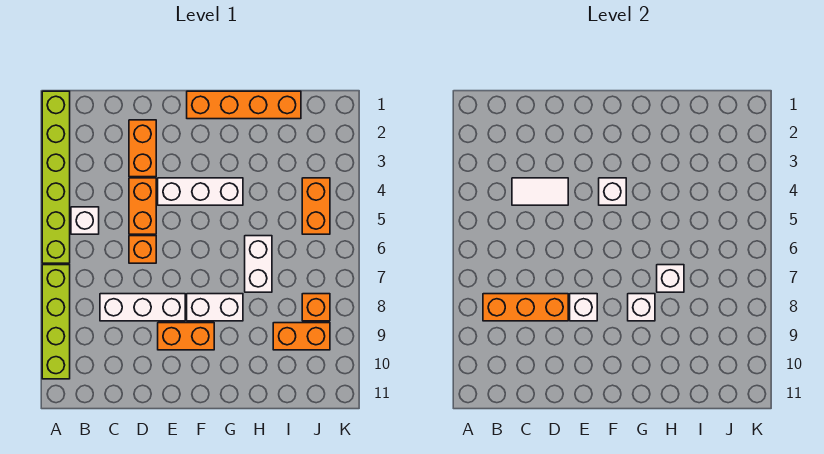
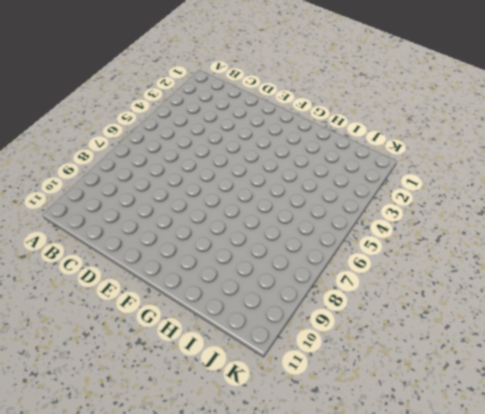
none -> lime 1x6 brick [42,91,70,263]
none -> lime 1x4 brick [42,265,70,379]
none -> white 1x1 brick [71,207,99,234]

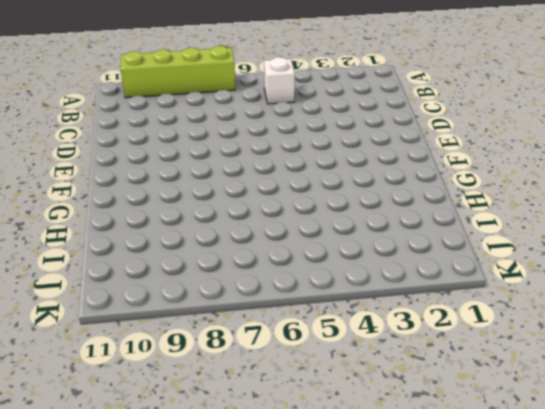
none -> lime 1x6 brick [42,91,70,263]
none -> white 1x3 brick [100,294,185,321]
none -> orange 1x2 brick [129,120,156,177]

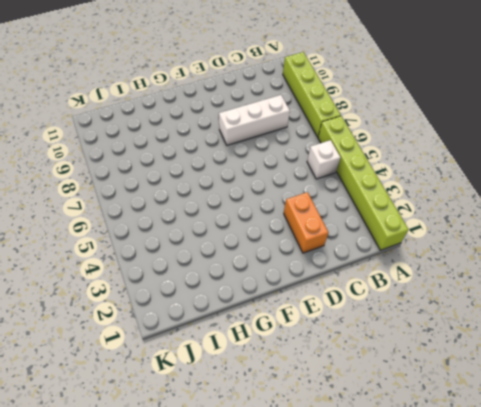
none -> orange 1x2 brick [129,178,156,234]
none -> orange 1x1 brick [129,236,156,263]
none -> white 1x3 brick [158,178,243,205]

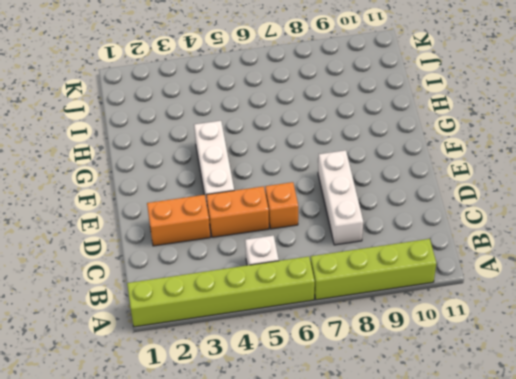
none -> orange 1x2 brick [158,323,214,350]
none -> orange 1x4 brick [187,91,301,119]
none -> white 1x2 brick [187,294,243,321]

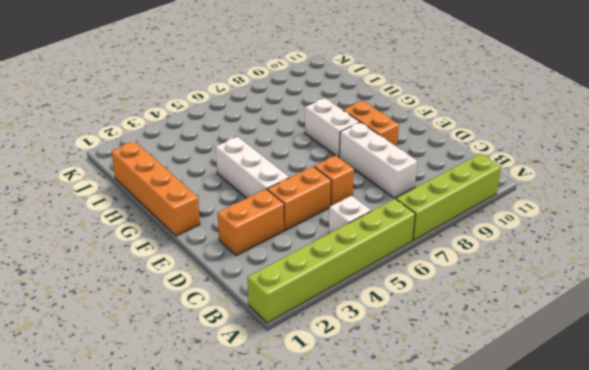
none -> white 1x2 brick [245,236,272,292]
none -> orange 1x2 brick [273,323,330,350]
none -> orange 1x2 brick [302,178,330,234]

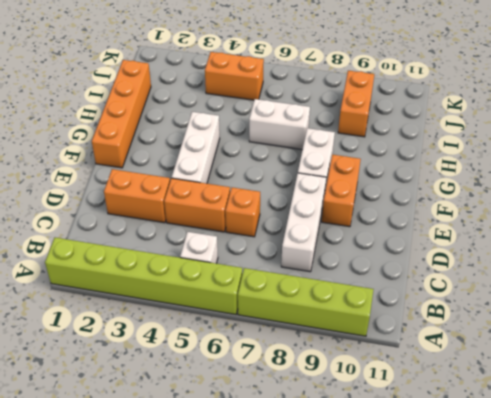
none -> orange 1x1 brick [302,294,330,321]
none -> orange 1x3 brick [483,294,568,321]
none -> white 1x2 tile [512,178,568,205]

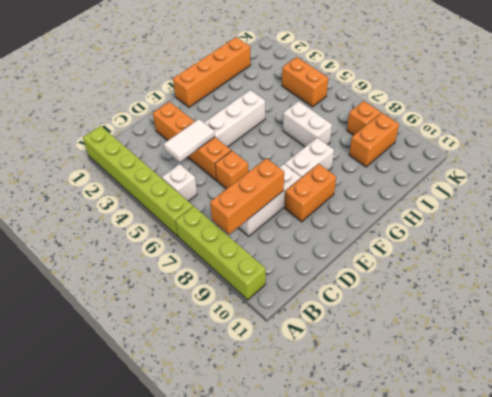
none -> white 1x1 brick [570,294,597,321]
none -> white 1x1 brick [599,178,626,205]
none -> white 1x1 brick [628,294,655,321]

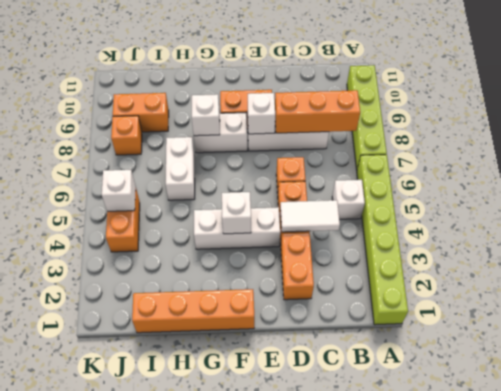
white 1x1 brick [102,170,136,211] -> white 1x1 brick moved to [657,265,684,292]

